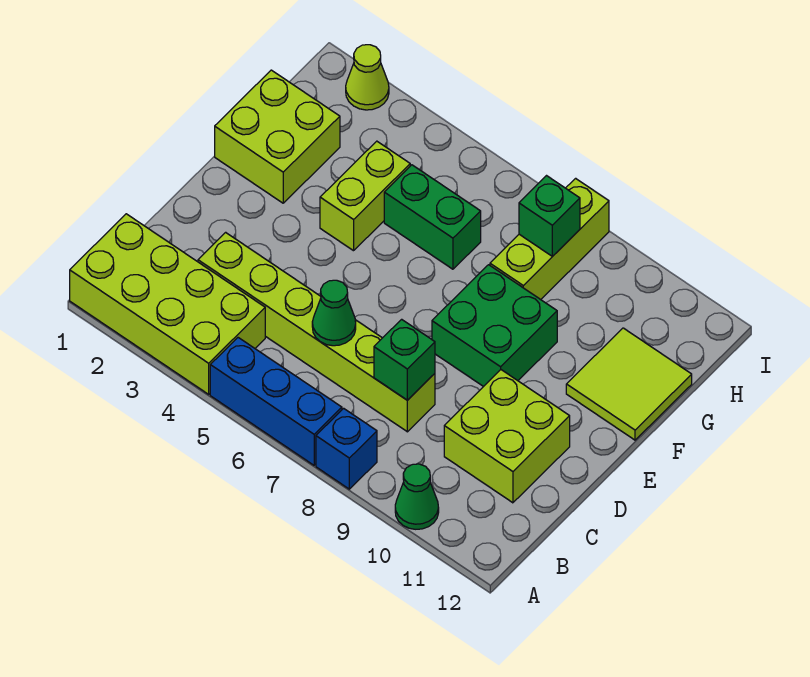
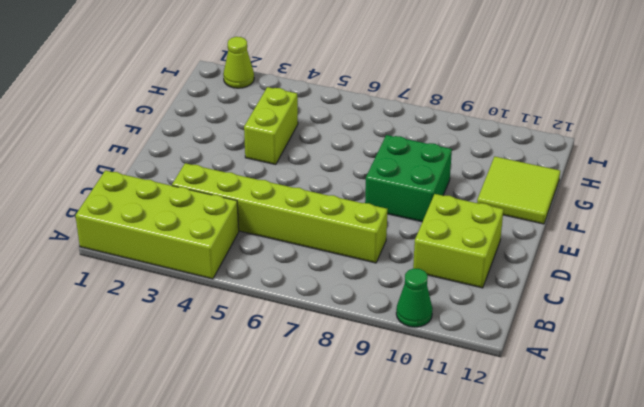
none -> blue 1x3 brick [210,338,342,465]
none -> blue 1x1 brick [316,408,377,489]
none -> lime 2x2 brick [215,70,340,203]

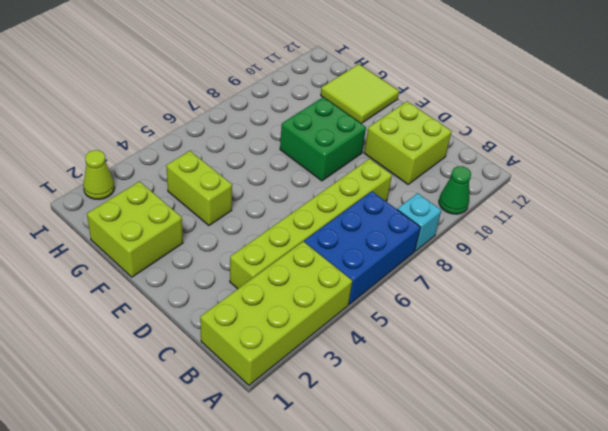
blue 2x3 brick [304,191,420,304] -> blue 1x3 brick [210,338,342,465]
cyan 1x1 brick [397,193,441,251] -> blue 1x1 brick [316,408,377,489]
none -> green 1x2 brick [384,165,481,269]
none -> lime 1x3 brick [490,178,609,300]
none -> green 1x1 cone [312,280,356,346]

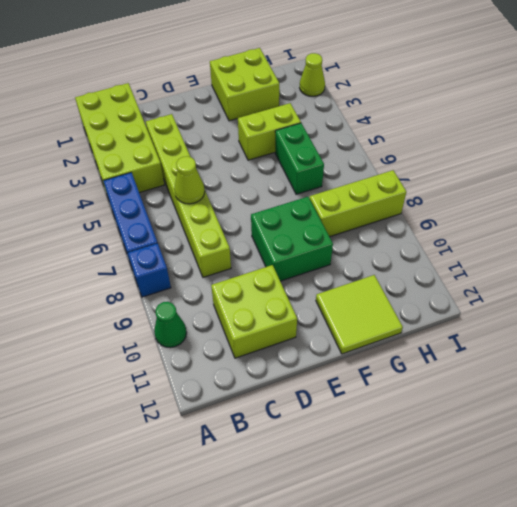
lime 1x1 cone [174,156,205,204] -> green 1x1 cone [312,280,356,346]
none -> green 1x1 brick [374,319,435,400]
none -> green 1x1 brick [519,176,580,256]

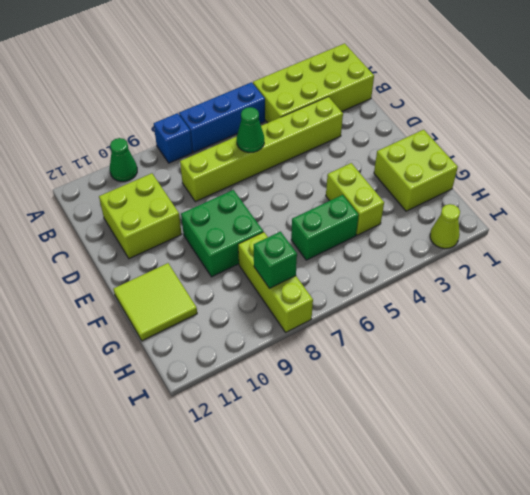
none -> green 1x1 brick [374,319,435,400]

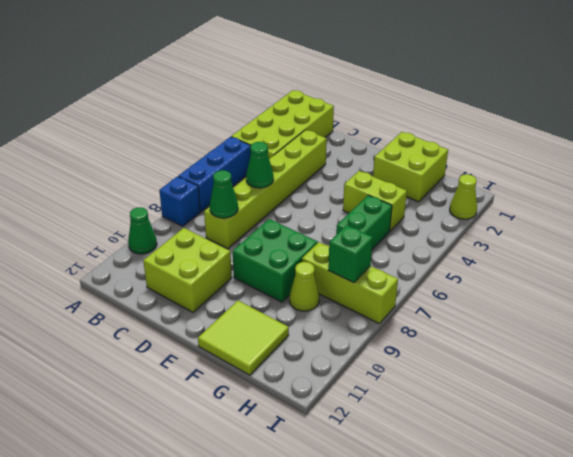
green 1x1 cone [210,170,238,218] -> green 1x1 brick [374,319,435,400]
lime 1x1 cone [289,262,319,311] -> none

